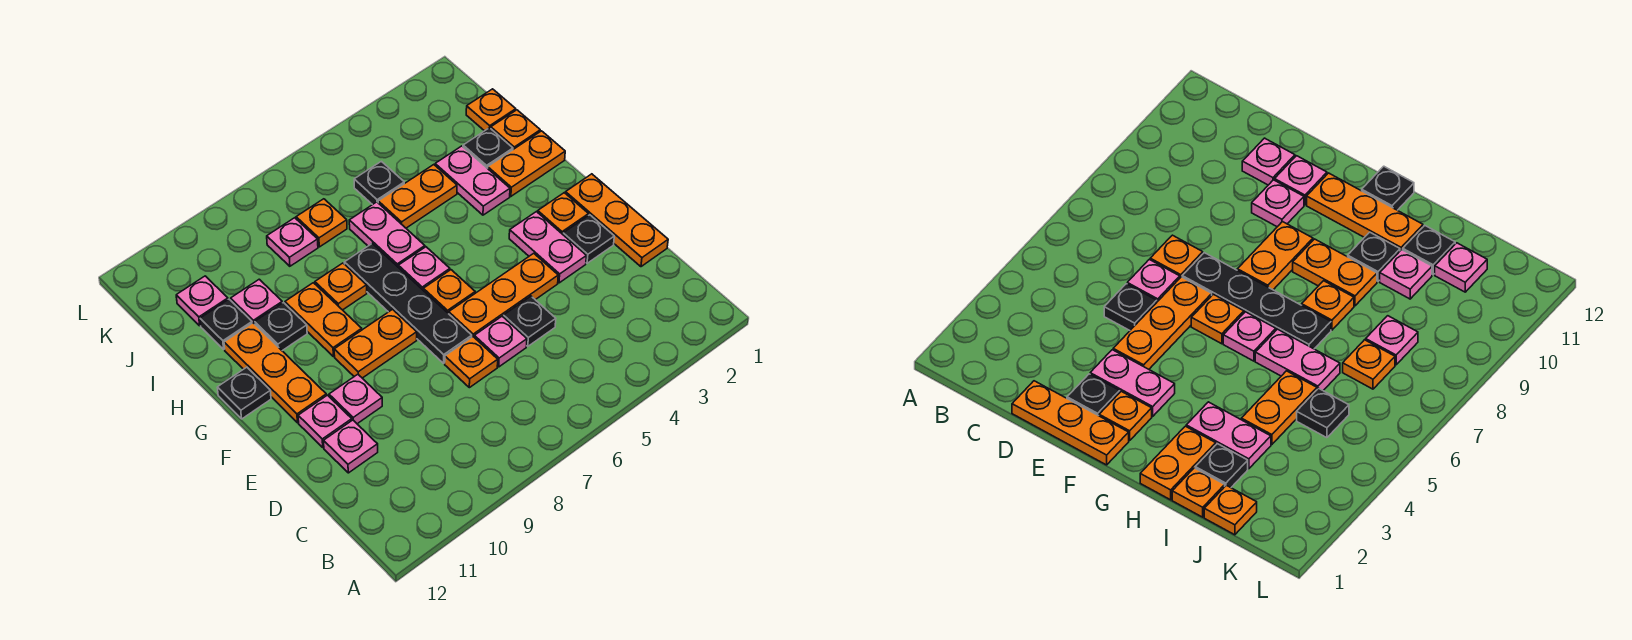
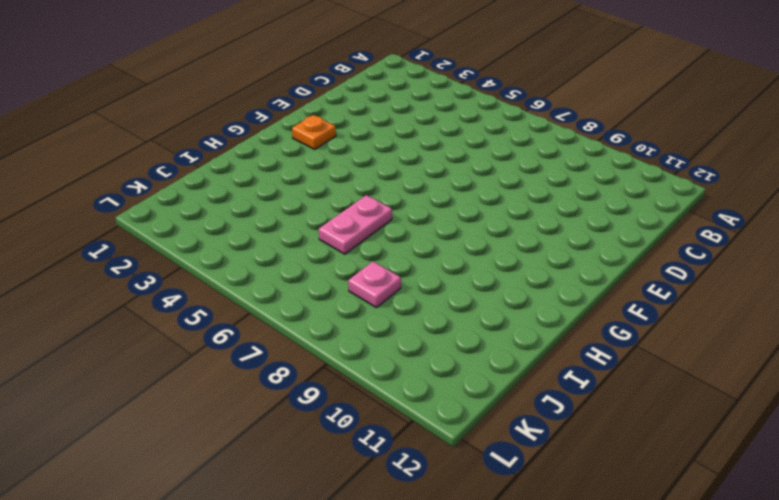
none -> orange 1x3 plate [565,174,668,267]
none -> black 1x1 plate [504,296,556,346]
none -> pink 1x1 plate [474,316,527,367]
none -> orange 1x1 plate [445,337,498,388]

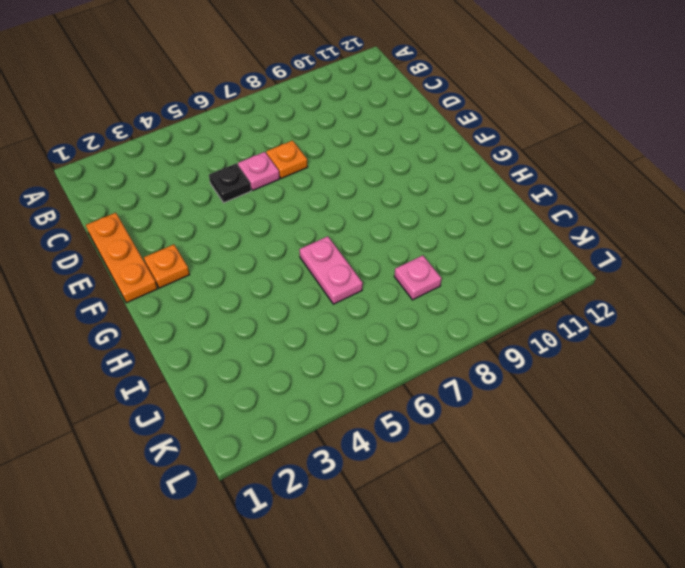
none -> pink 1x1 plate [324,420,378,473]
none -> black 1x1 plate [563,215,614,263]
none -> pink 1x2 plate [509,212,586,283]
none -> orange 1x3 plate [449,253,558,337]

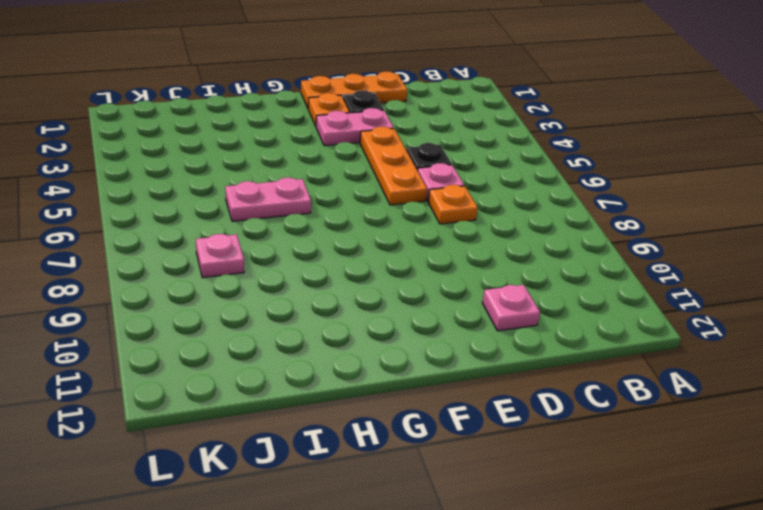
none -> black 1x4 plate [344,243,472,363]
none -> pink 1x1 plate [329,374,382,424]
none -> pink 1x1 plate [298,395,352,447]
none -> orange 1x1 plate [423,270,475,314]

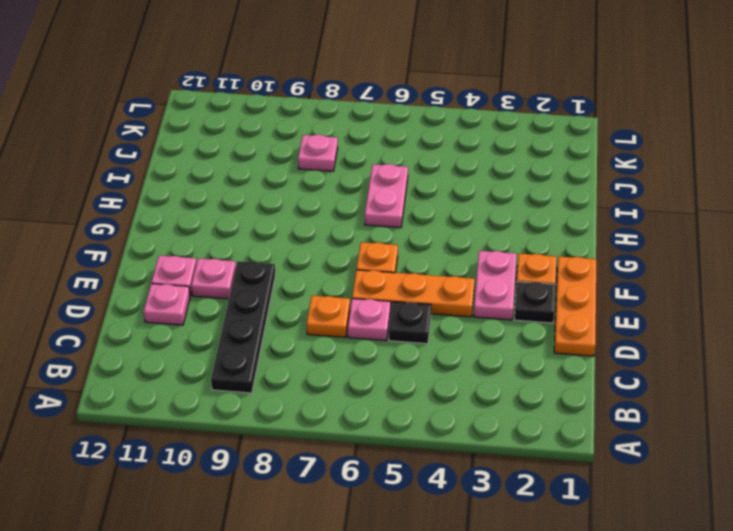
black 1x4 plate [211,261,275,393] -> black 1x4 plate moved to [344,243,472,363]
none -> orange 1x2 plate [334,309,417,378]
none -> orange 1x3 plate [224,323,326,423]
none -> pink 1x1 plate [398,247,450,290]
none -> orange 1x2 plate [285,283,362,356]

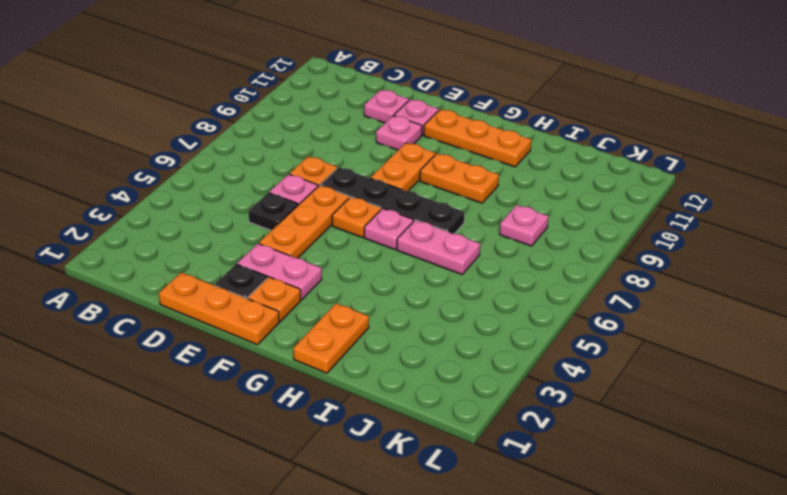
none -> black 1x1 plate [217,367,271,419]
none -> pink 1x2 plate [435,146,510,215]
none -> orange 1x1 plate [315,263,367,310]
none -> black 1x1 plate [255,303,307,351]

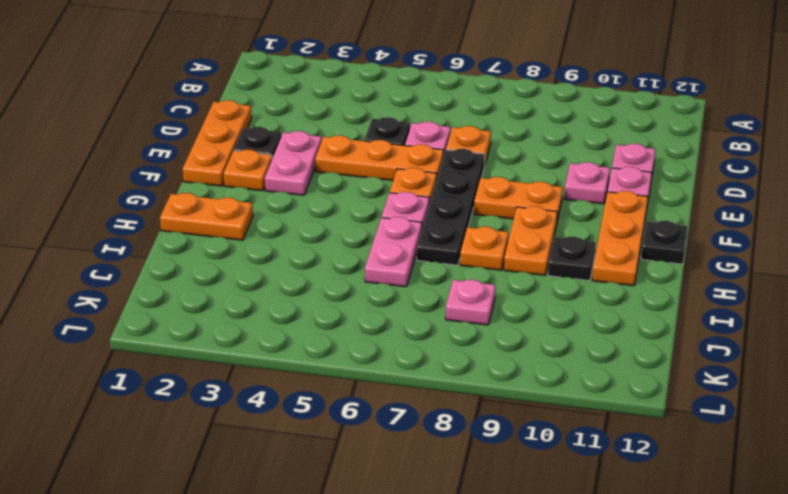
none -> pink 1x2 plate [435,146,510,215]
none -> orange 1x1 plate [491,110,540,149]
none -> black 1x1 plate [463,128,513,168]
none -> orange 1x2 plate [378,165,457,228]

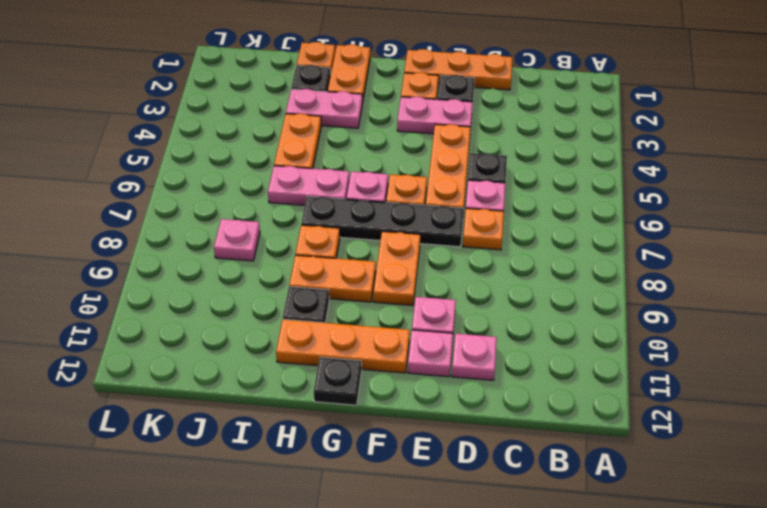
none -> pink 1x1 plate [231,279,282,324]
none -> black 1x1 plate [200,299,252,349]
none -> orange 1x1 plate [466,89,516,131]
none -> black 1x1 plate [354,161,404,205]

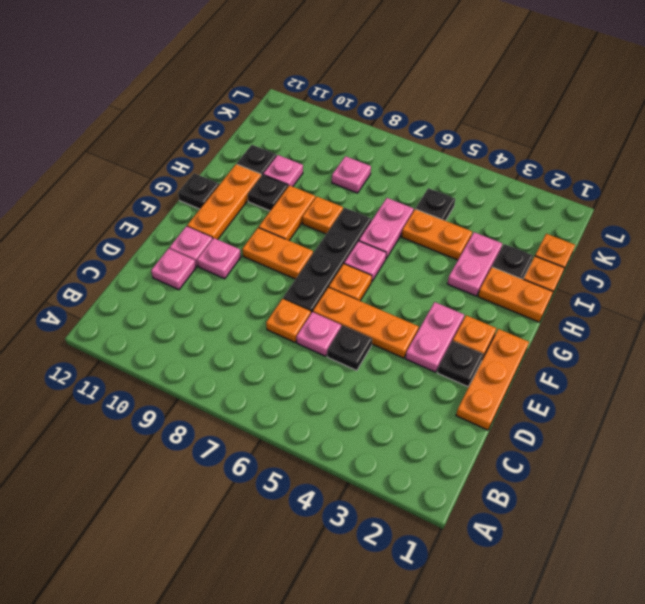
none -> orange 1x1 plate [296,199,347,247]
none -> pink 1x1 plate [176,276,228,326]

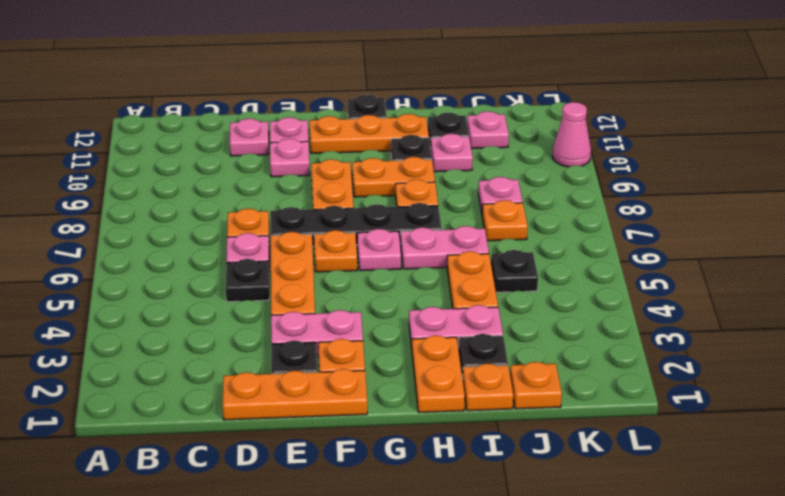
pink 1x1 cone [553,102,591,167] -> none

